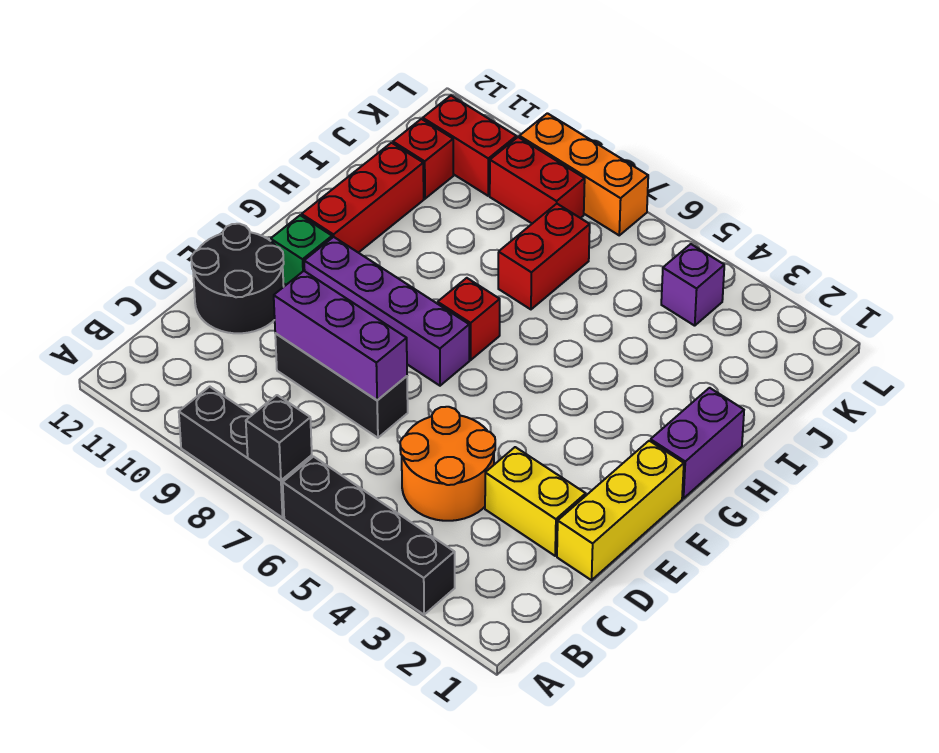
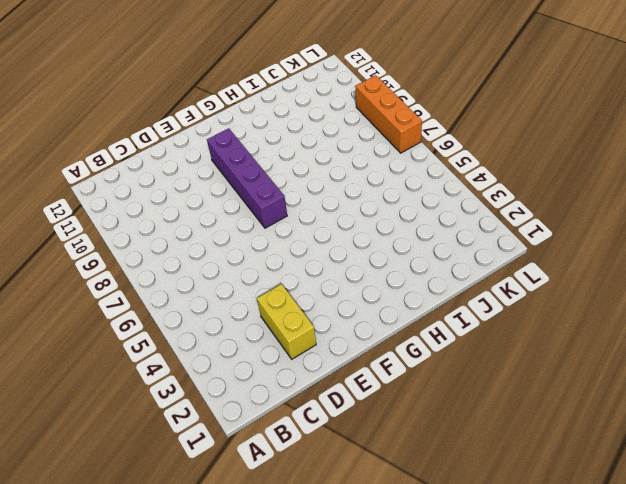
none -> black 1x4 brick [283,457,455,615]
none -> black 1x3 brick [179,387,312,518]
none -> orange 2x2 round brick [400,407,495,521]

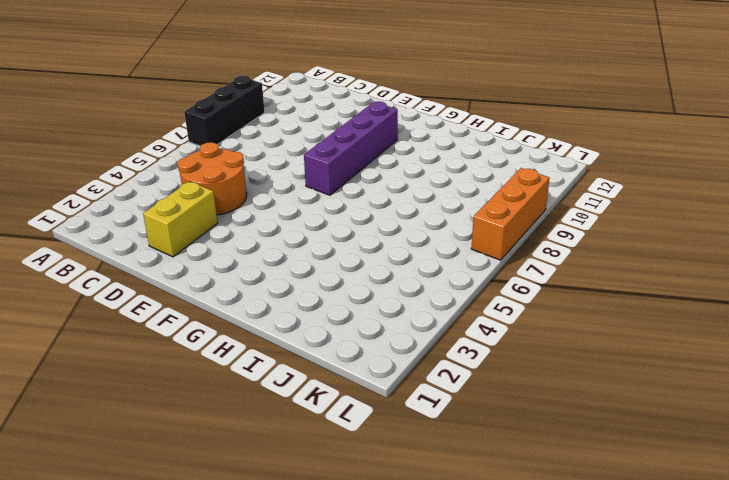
none -> black 1x4 brick [283,457,455,615]
none -> yellow 1x3 brick [557,441,684,580]
none -> black 1x3 brick [275,333,408,438]

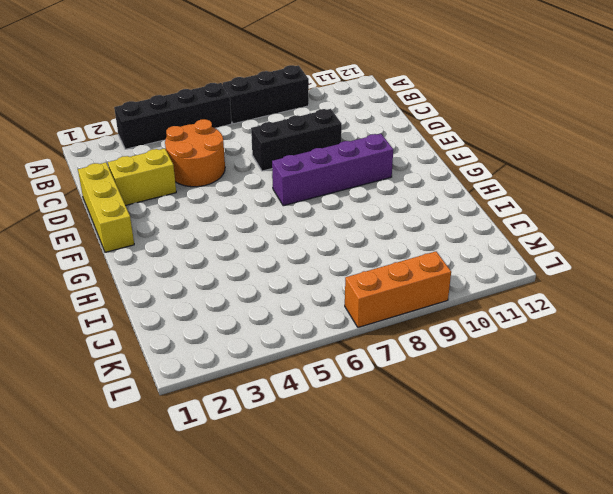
none -> black 2x2 round brick [191,224,284,333]
none -> green 1x1 brick [271,215,332,285]
none -> purple 1x2 brick [650,388,744,498]

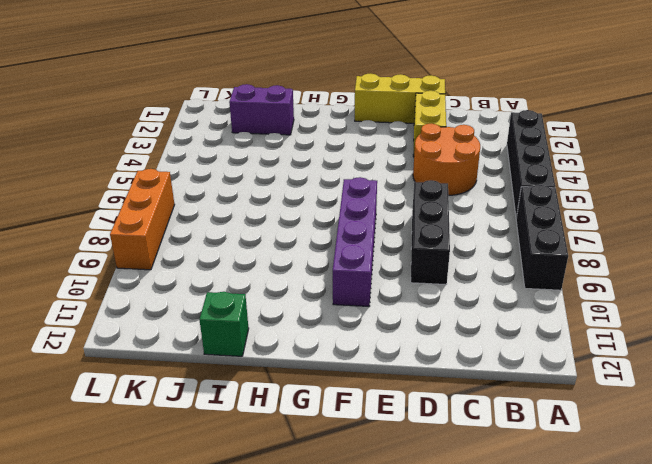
purple 1x2 brick [229,84,294,135] -> purple 1x2 brick moved to [650,388,744,498]
green 1x1 brick [199,292,249,356] -> green 1x1 brick moved to [271,215,332,285]
none -> black 2x2 round brick [191,224,284,333]
none -> red 1x1 brick [438,278,500,360]
none -> red 1x3 brick [302,143,424,253]

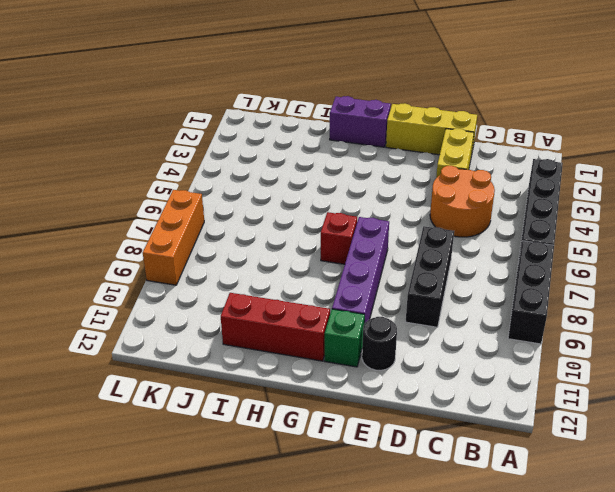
black 1x1 round brick [362,317,397,370] -> black 2x2 round brick [191,224,284,333]
none -> red 1x2 brick [498,204,590,309]
none -> red 1x1 brick [393,119,453,199]
none -> purple 1x1 brick [661,244,724,326]

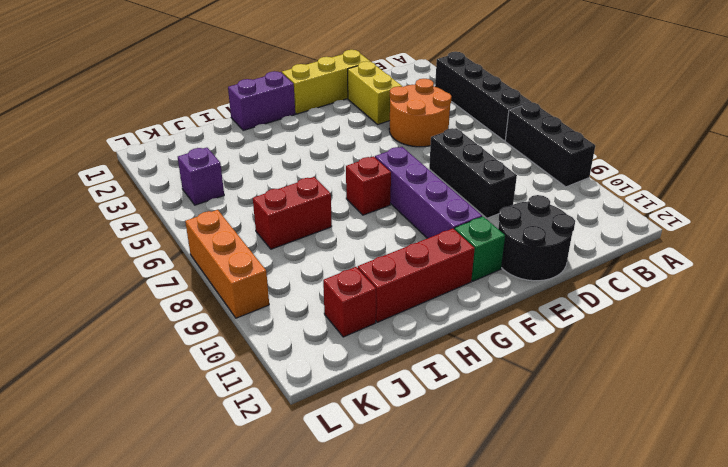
none -> red 1x2 brick [490,137,585,224]
none -> red 1x2 brick [423,96,516,196]
none -> black 1x1 brick [246,395,312,480]

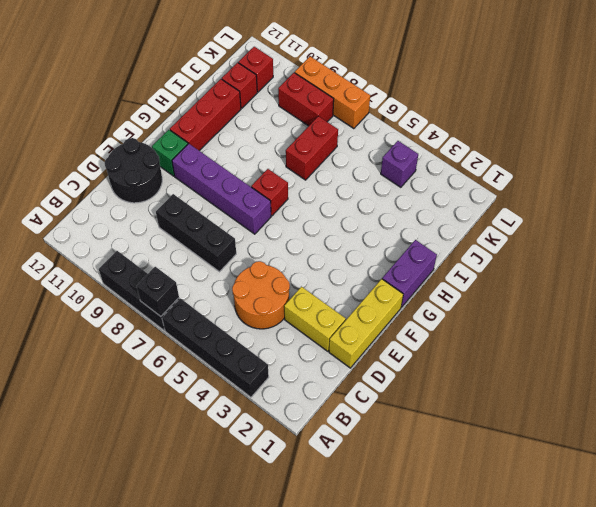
red 1x1 brick [238,47,273,92] -> red 1x2 brick [423,96,516,196]
none -> purple 1x3 brick [274,271,407,400]

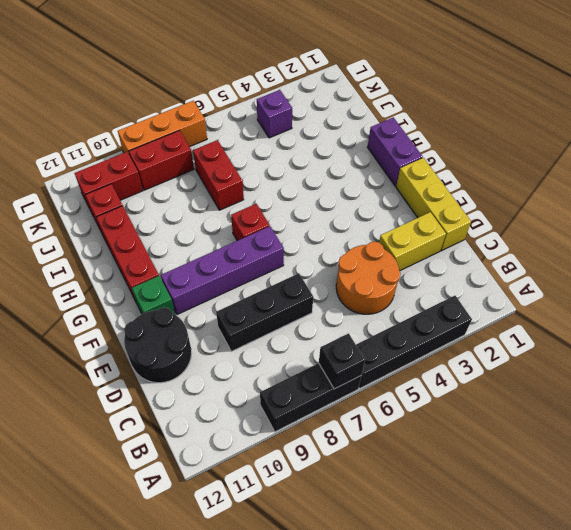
none -> purple 1x3 brick [274,271,407,400]

